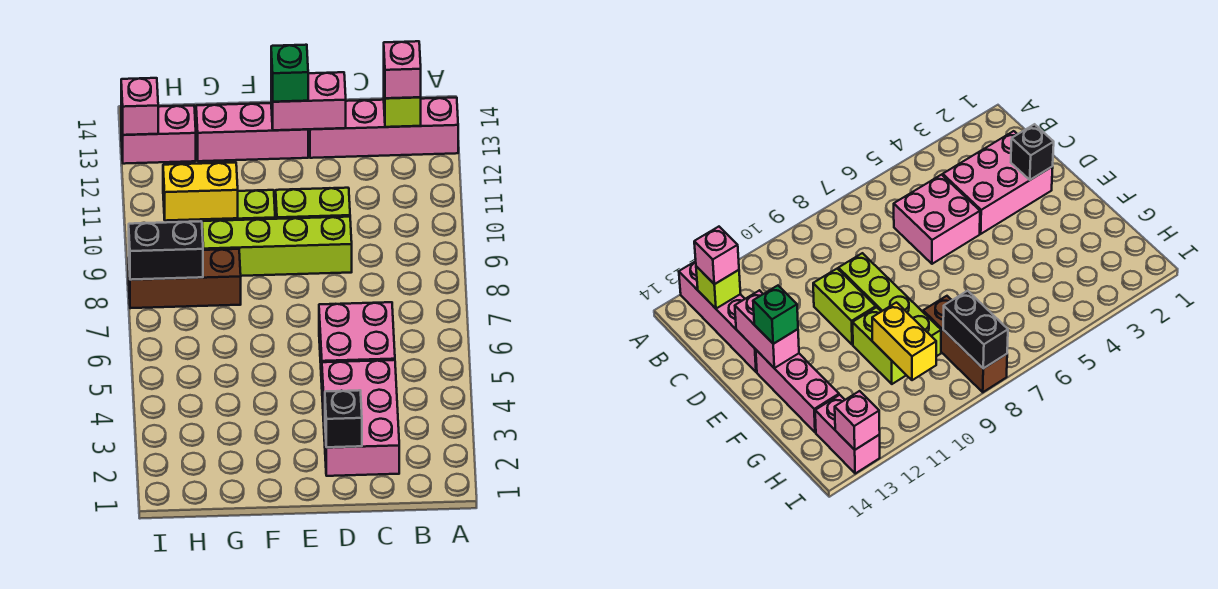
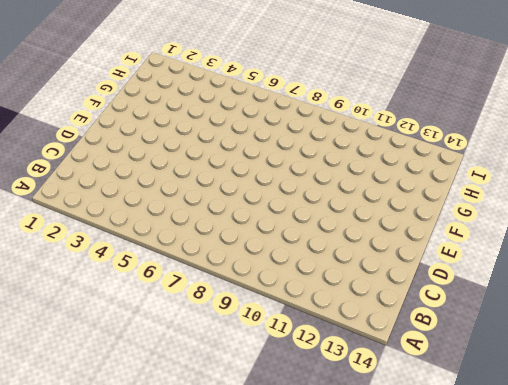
none -> pink 1x4 brick [309,98,458,158]
none -> pink 2x3 brick [322,360,399,476]
none -> pink 2x2 brick [319,302,395,382]

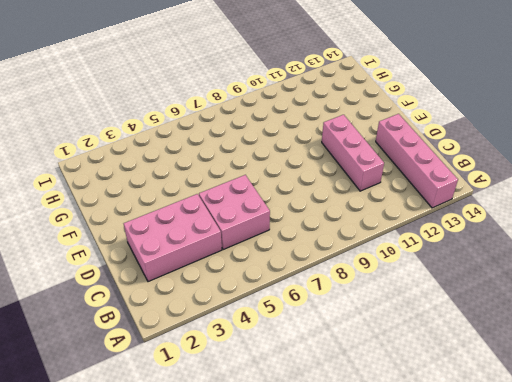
pink 1x3 brick [322,115,384,191] -> pink 1x3 brick moved to [196,103,308,161]
none -> lime 1x4 brick [202,217,352,276]
none -> lime 1x2 brick [276,188,350,219]
none -> lime 1x2 brick [201,190,275,222]

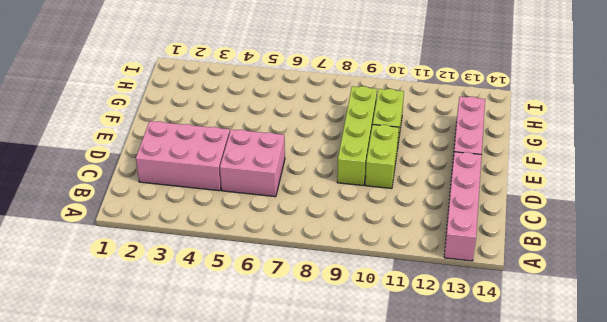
none -> brown 1x3 brick [129,249,241,308]
none -> pink 1x2 brick [121,106,196,164]
none -> lime 1x1 brick [384,88,421,127]

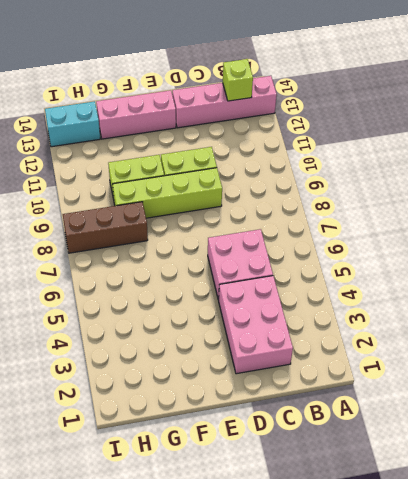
cyan 1x2 brick [45,101,100,147] -> pink 1x2 brick [121,106,196,164]
none -> black 1x1 brick [325,390,362,447]
none -> pink 1x2 brick [271,72,346,130]
none -> yellow 1x2 brick [163,162,238,221]

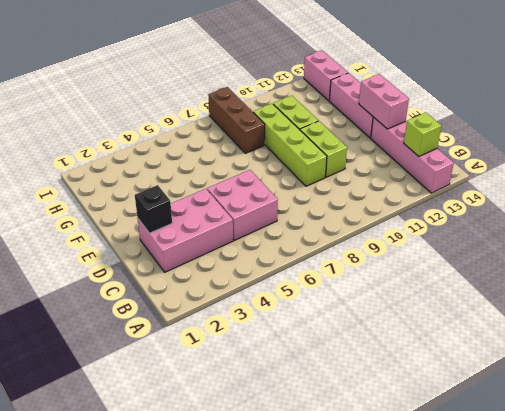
none -> yellow 1x2 brick [163,162,238,221]
none -> black 1x2 brick [129,221,203,280]
none -> pink 1x1 brick [121,78,158,135]

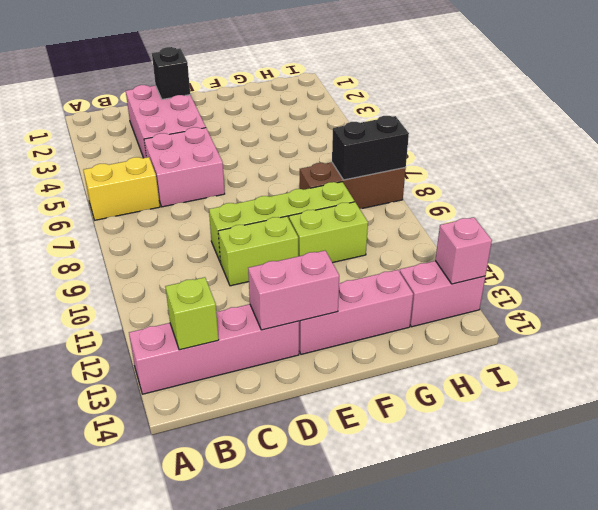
yellow 1x2 brick [83,157,160,220] -> yellow 1x2 brick moved to [163,162,238,221]
none -> pink 1x1 brick [384,41,421,98]
none -> green 1x1 brick [271,45,308,102]

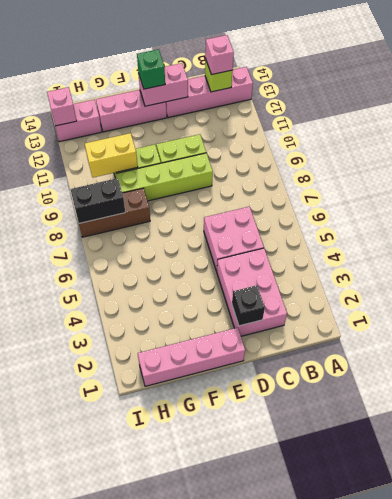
pink 1x4 brick [138,328,245,386] -> none

